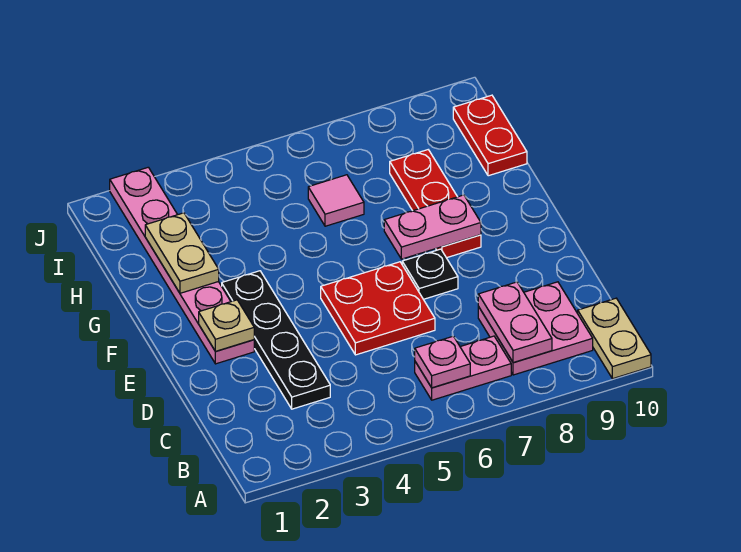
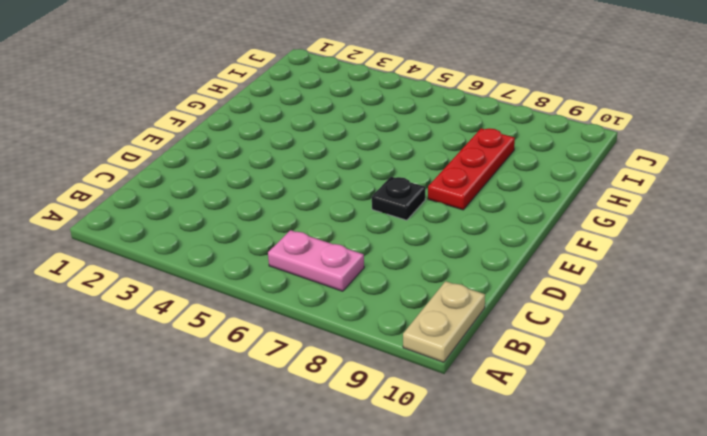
none -> pink 2x2 plate [478,282,593,375]
none -> black 1x4 plate [222,271,330,409]
none -> red 2x2 plate [321,262,435,355]

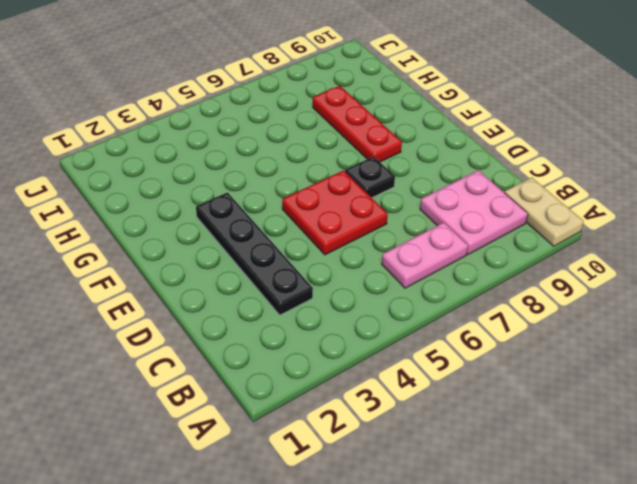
none -> pink 1x6 plate [110,167,254,364]
none -> pink 1x1 tile [308,175,364,226]
none -> red 1x2 plate [453,95,527,176]

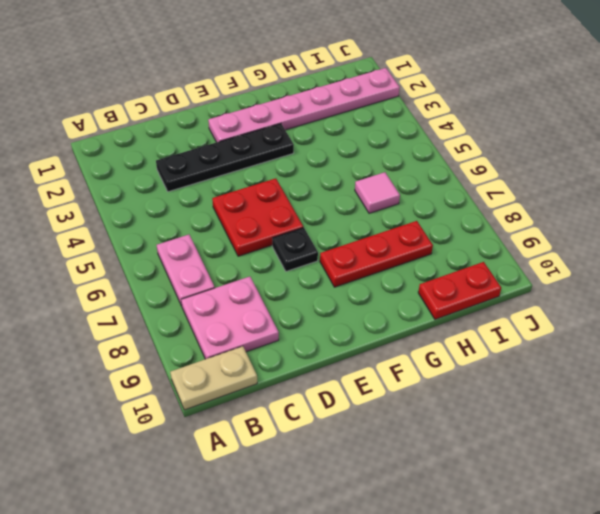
none -> pink 1x1 plate [415,336,470,388]
none -> pink 1x2 plate [478,282,552,363]
none -> tan 1x1 plate [199,300,254,351]

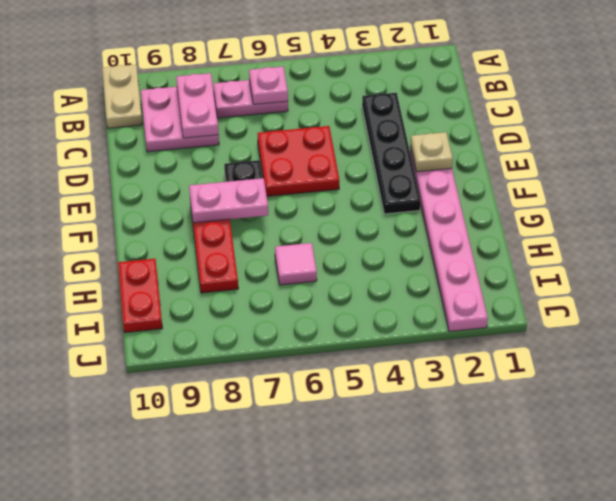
none -> tan 1x2 plate [145,213,219,293]

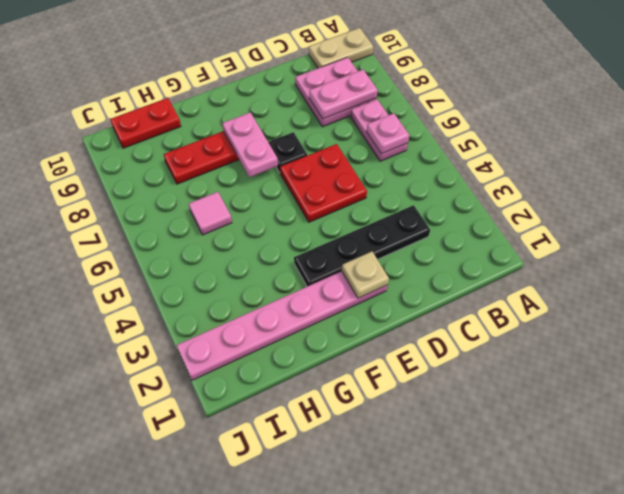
none -> tan 1x2 plate [145,213,219,293]

